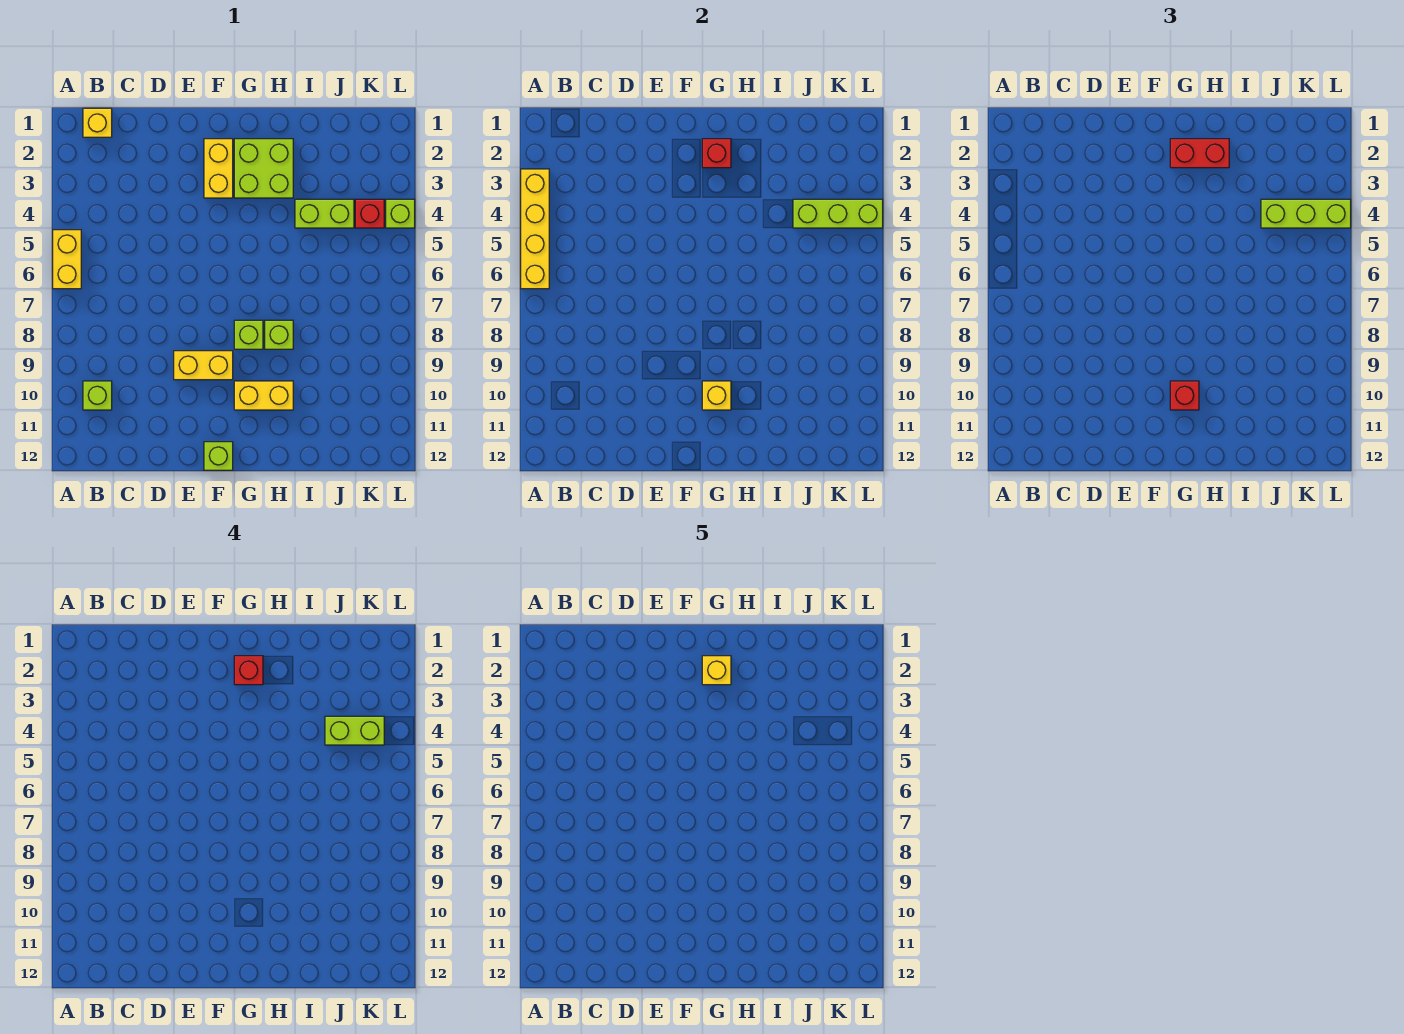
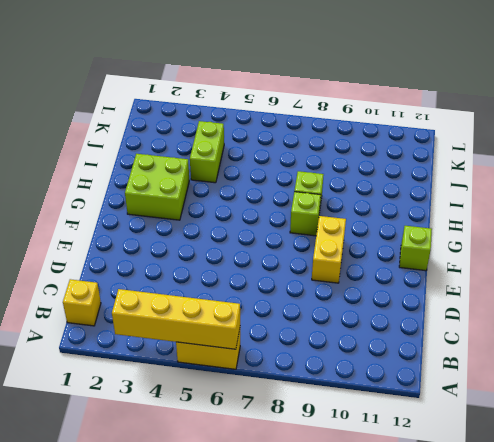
none -> lime 1x1 brick [83,381,112,410]
none -> yellow 1x2 brick [204,139,233,198]
none -> yellow 1x2 brick [234,381,293,410]

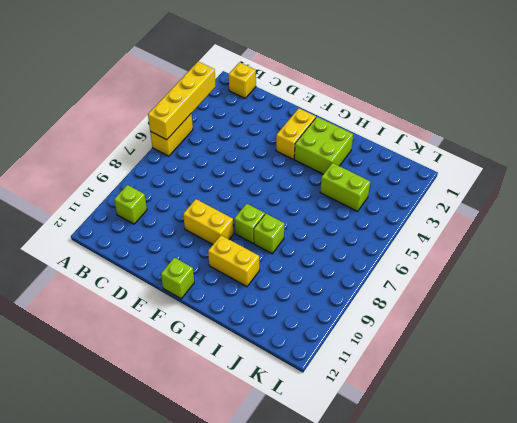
none -> red 1x1 brick [355,199,384,228]
none -> lime 1x1 brick [386,199,415,228]
none -> red 1x1 brick [702,139,731,168]

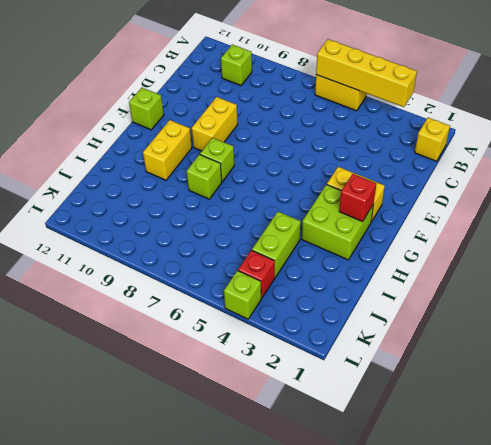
none -> yellow 1x1 brick [702,381,731,410]
none -> lime 1x3 brick [793,199,883,228]
none -> red 1x2 brick [1170,139,1229,168]

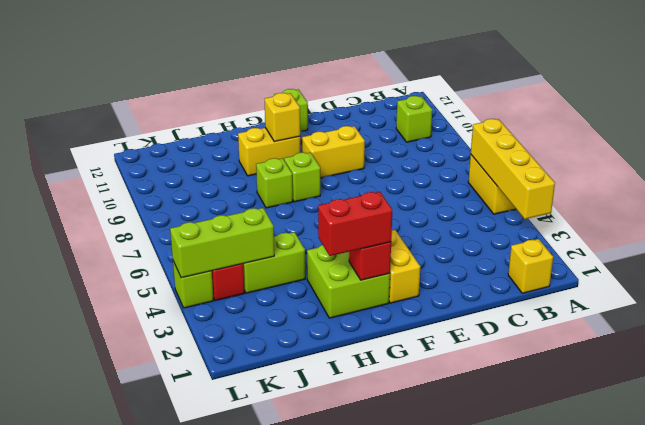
none -> red 1x1 brick [1170,381,1199,410]
none -> lime 1x3 brick [1261,199,1351,228]
none -> red 1x1 brick [234,656,263,685]

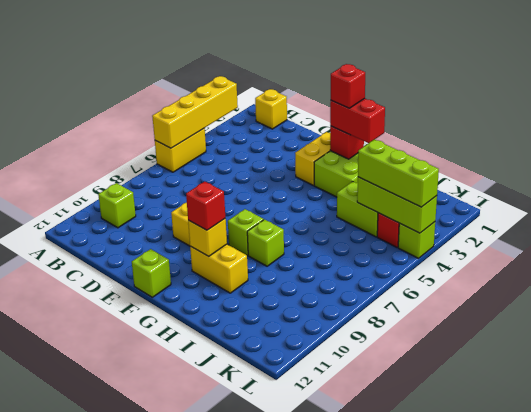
none -> lime 1x2 brick [325,716,384,745]
none -> yellow 1x1 brick [702,656,731,685]

